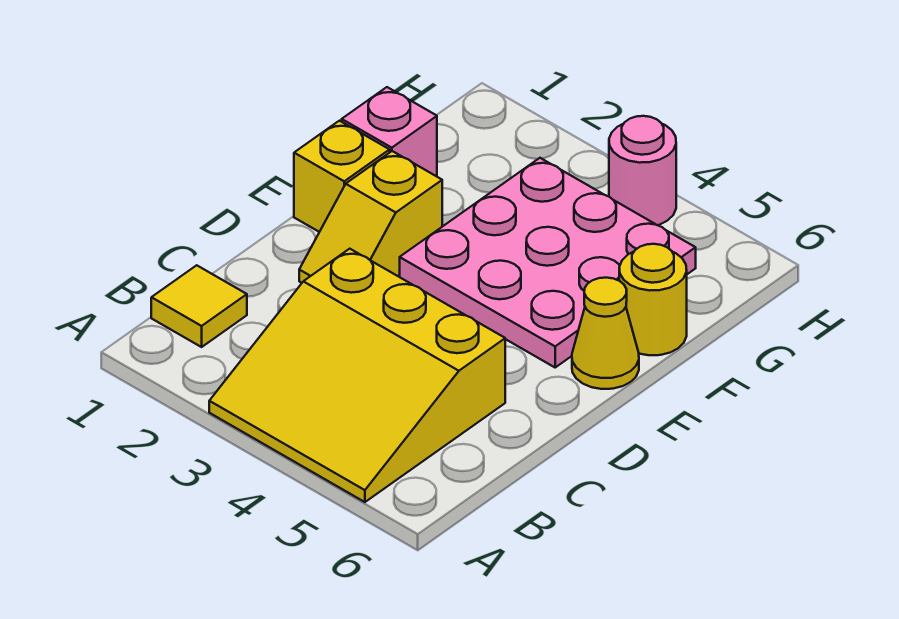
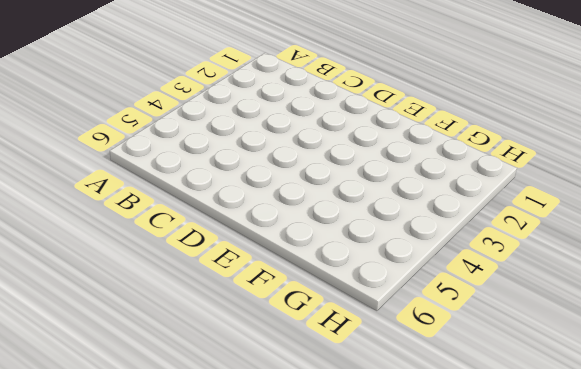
none -> yellow 3x3 slope [209,249,505,502]
none -> yellow 1x1 tile [151,265,247,347]

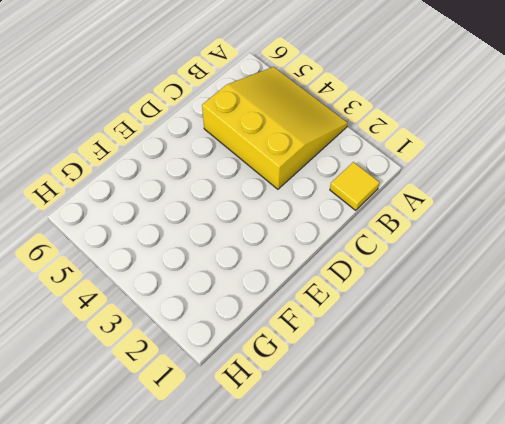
none -> yellow 1x2 slope [299,151,442,283]
none -> yellow 1x1 brick [294,121,390,232]

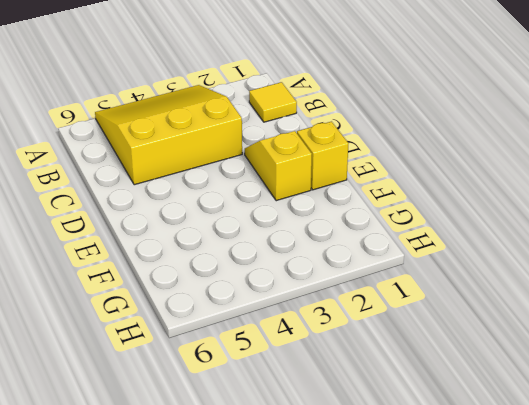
none -> pink 3x3 plate [400,158,696,367]
none -> yellow 1x1 cone [572,278,639,389]

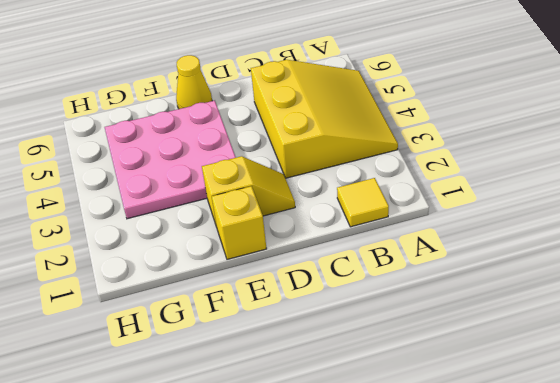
none -> pink 1x1 brick [342,87,437,176]
none -> yellow 1x1 round brick [619,244,687,355]

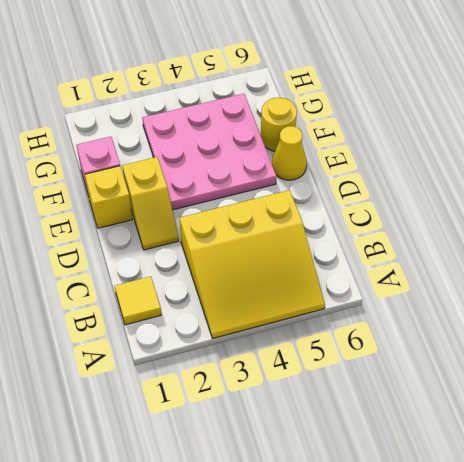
none -> pink 1x1 round brick [609,116,676,225]

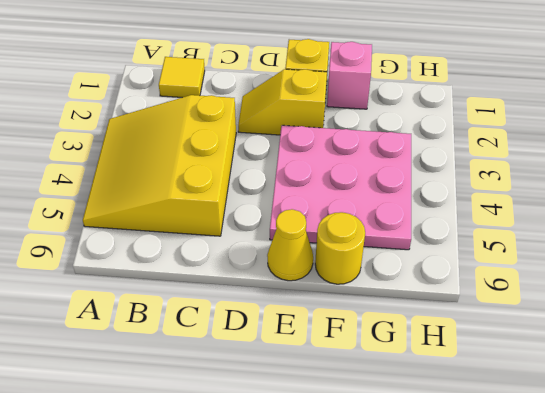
none -> pink 1x1 round brick [609,116,676,225]

